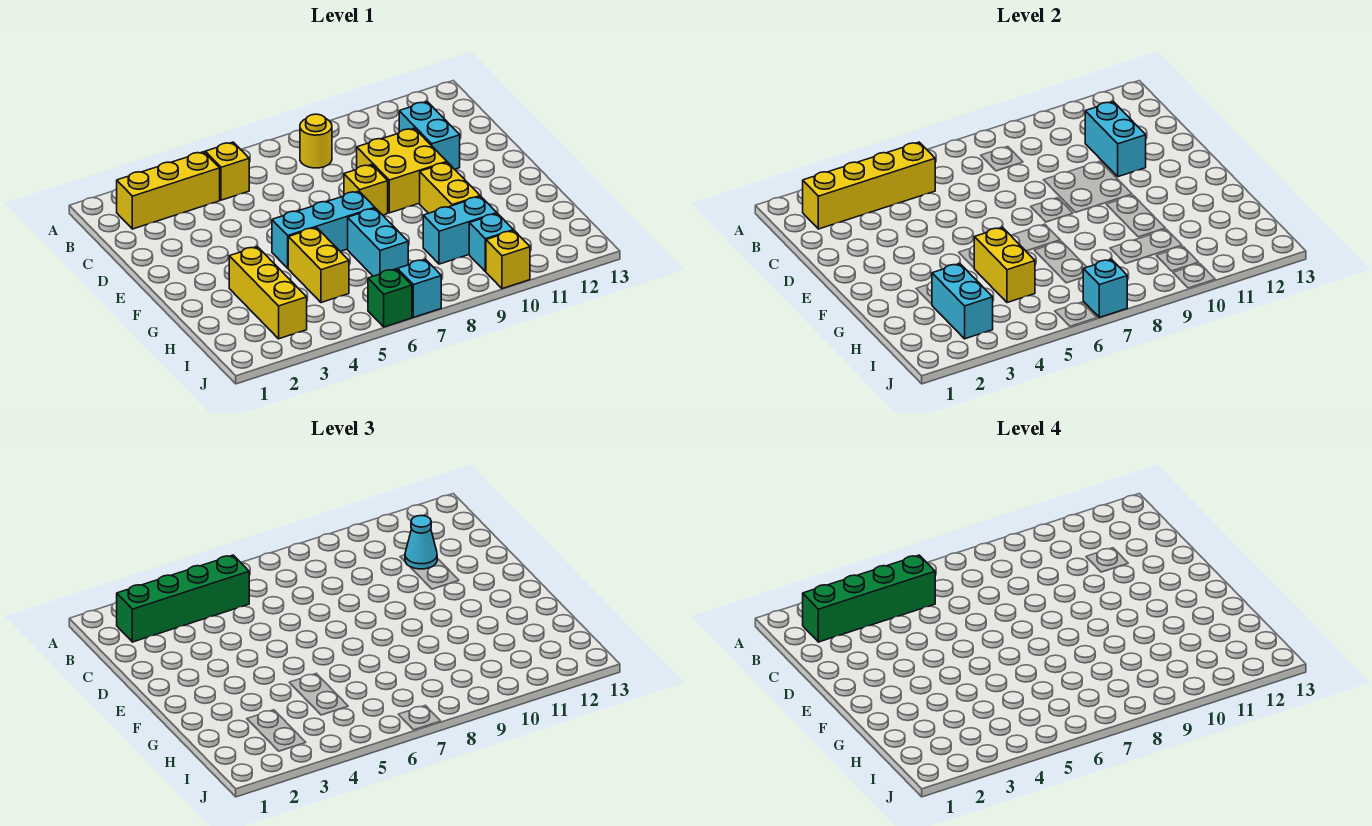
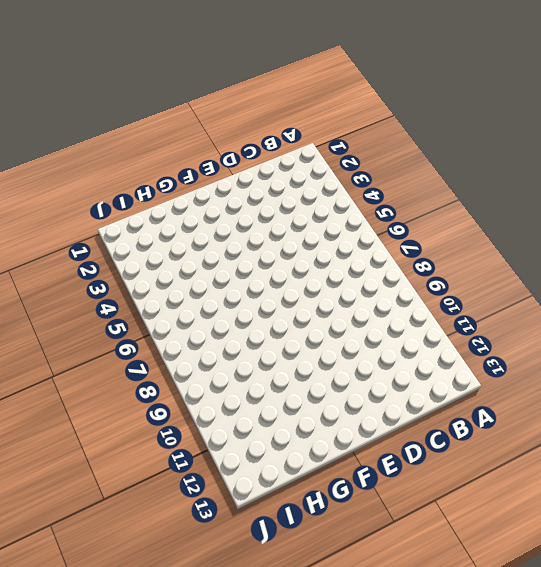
none -> yellow 1x3 brick [117,152,220,229]
none -> yellow 1x1 brick [205,142,249,200]
none -> yellow 1x1 round brick [300,114,332,168]

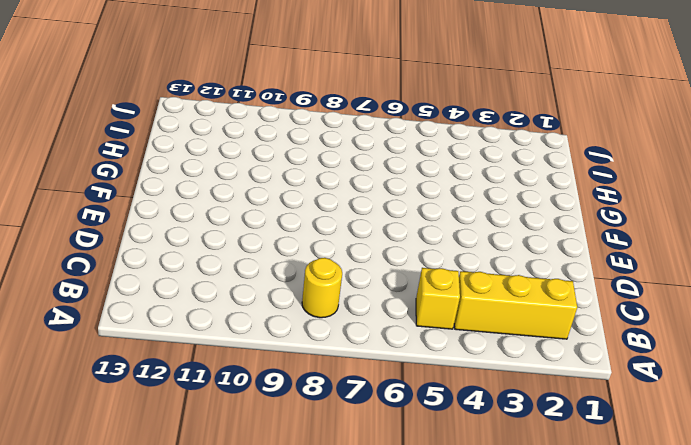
none -> cyan 1x2 brick [399,102,460,169]
none -> yellow 2x2 brick [357,128,447,213]
none -> yellow 1x1 brick [344,165,388,215]

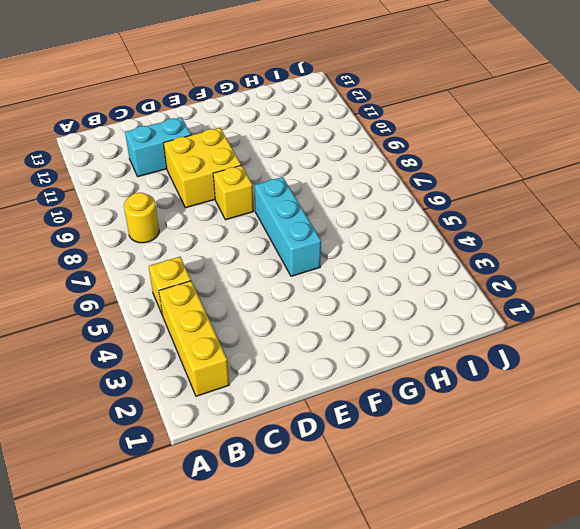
none -> yellow 1x2 brick [420,162,480,213]
none -> yellow 1x3 brick [229,247,307,339]
none -> yellow 1x2 brick [288,227,349,303]

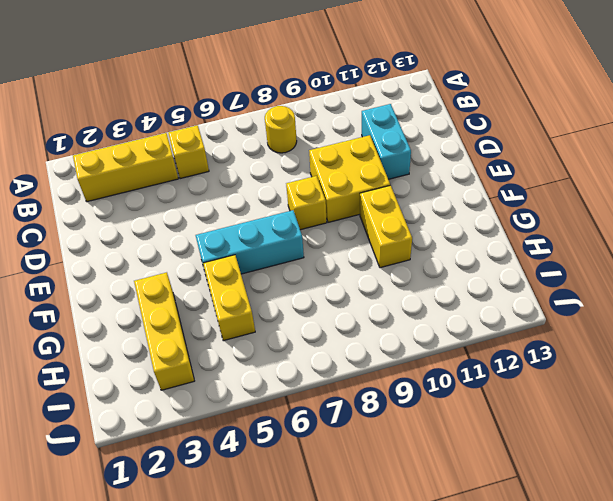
none -> cyan 1x2 brick [348,208,408,276]
none -> cyan 1x2 brick [423,196,497,264]
none -> cyan 1x1 brick [469,214,513,272]

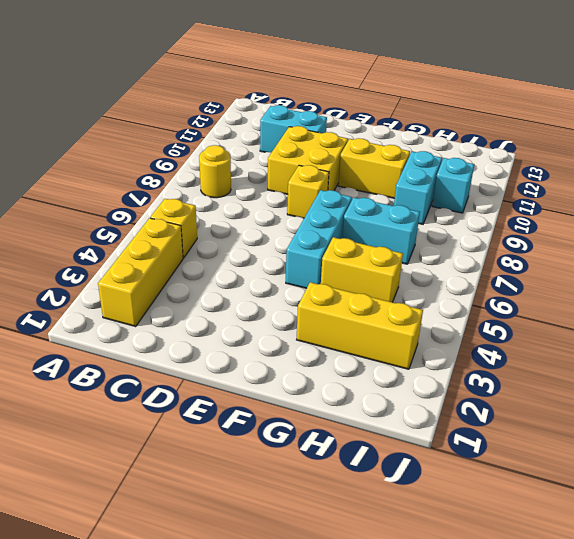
none -> green 1x1 brick [368,269,412,327]
none -> cyan 1x1 brick [397,259,441,317]
none -> yellow 1x1 brick [486,231,530,289]

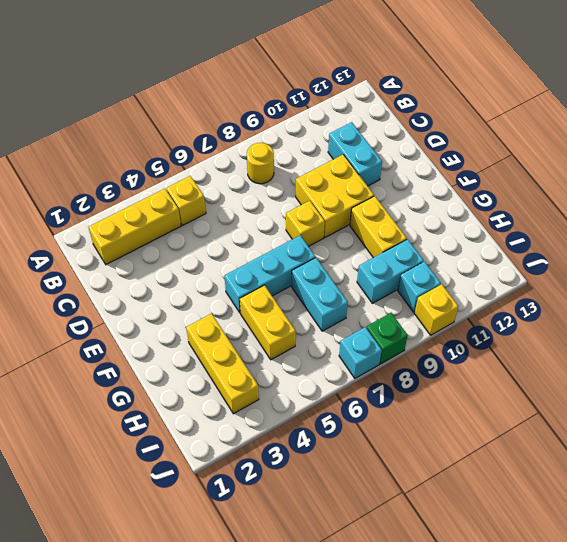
green 1x1 brick [367,313,408,364] -> green 1x1 brick moved to [368,269,412,327]
none -> yellow 1x4 brick [803,142,935,229]
none -> cyan 1x2 brick [1085,102,1146,177]
none -> yellow 1x2 brick [974,227,1035,303]

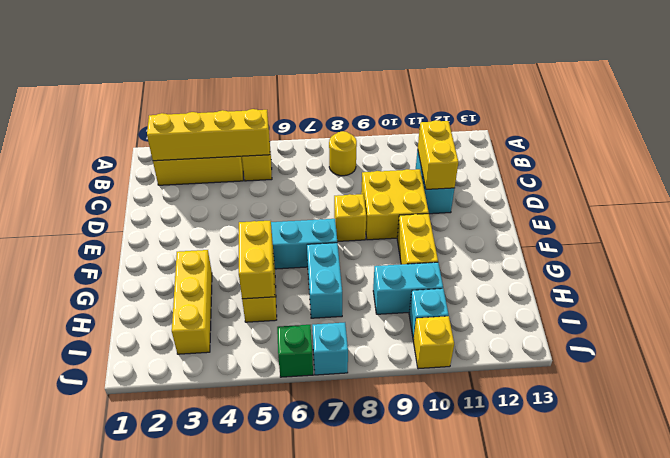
yellow 1x2 brick [418,120,458,189] -> cyan 1x2 brick [1085,102,1146,177]
none -> cyan 1x2 brick [932,264,993,339]
none -> cyan 1x1 brick [1083,259,1127,317]
none -> green 1x4 brick [117,555,249,642]

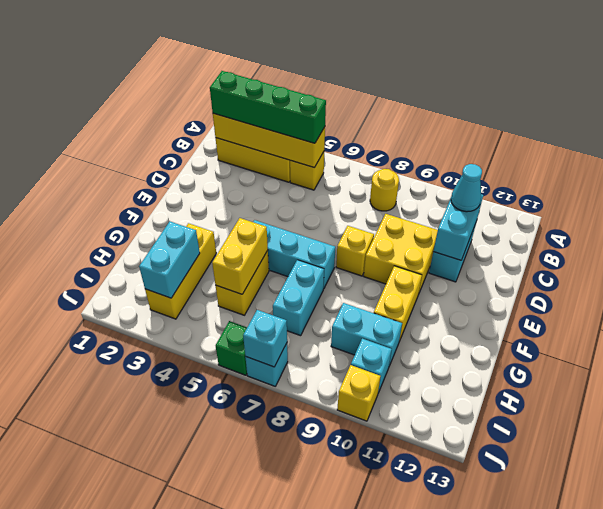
none -> green 1x4 brick [803,555,935,642]

